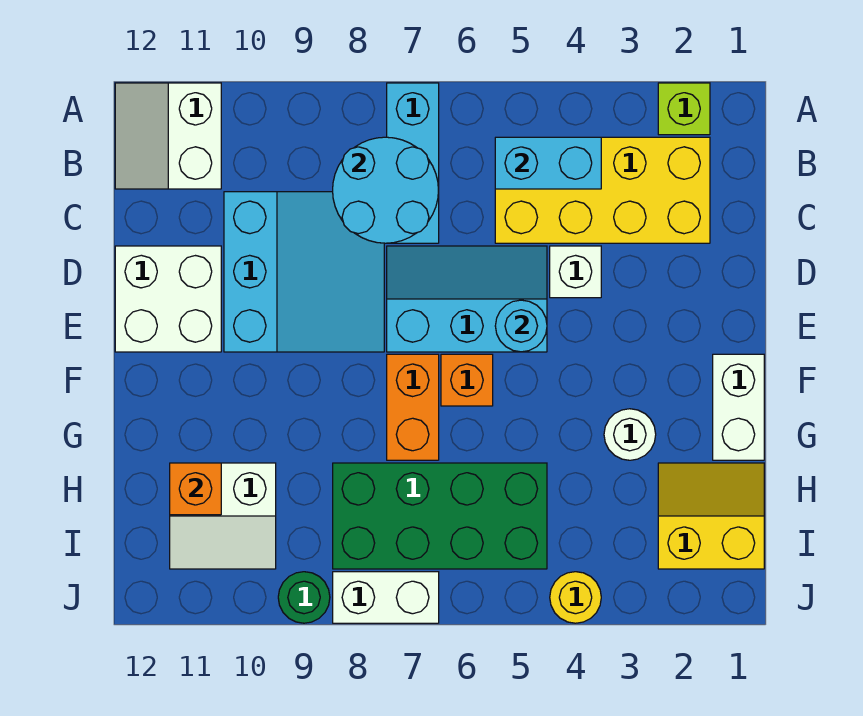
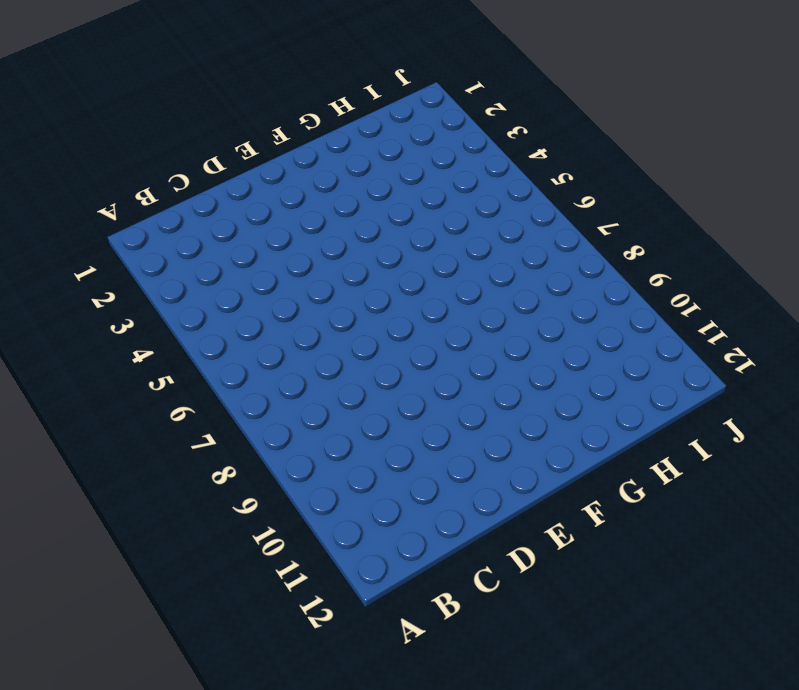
none -> lime 1x1 brick [658,83,710,135]
none -> cyan 1x3 brick [387,83,439,243]
none -> white 2x2 slope [115,83,221,189]

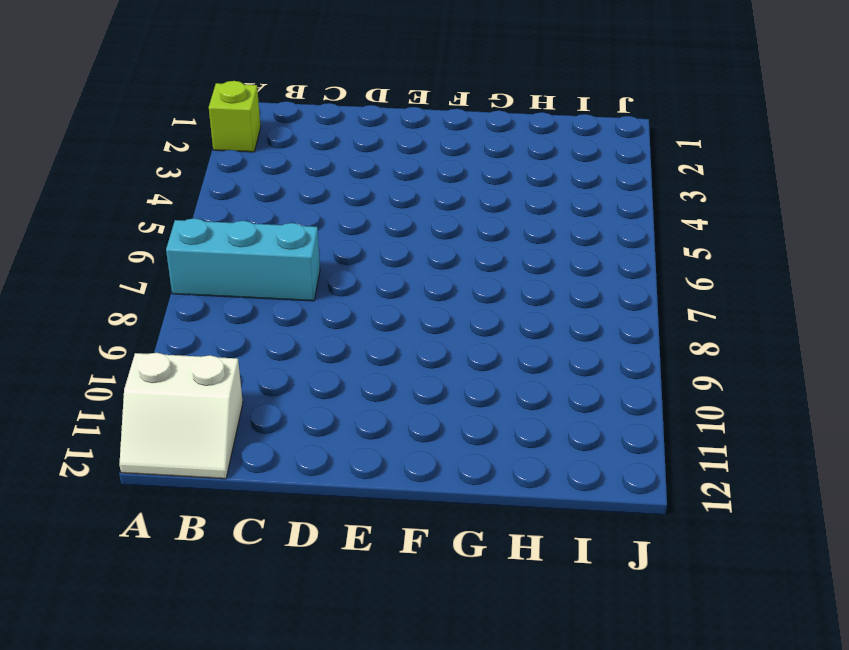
none -> yellow 2x4 brick [495,137,710,243]
none -> cyan 3x3 slope [224,192,384,352]
none -> white 1x1 brick [550,246,601,298]

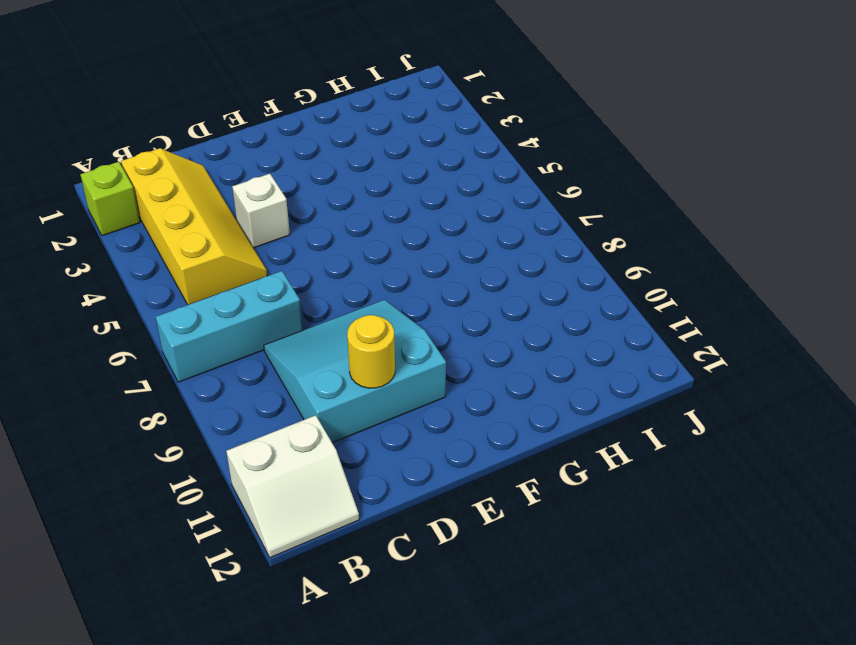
yellow 2x4 slope [121,148,267,305] -> yellow 2x4 brick [495,137,710,243]
yellow 1x1 round brick [347,315,395,388] -> yellow 1x1 round brick moved to [550,572,601,623]
none -> cyan 2x3 slope [387,246,547,352]
none -> white 2x2 brick [115,246,221,352]
none -> white 1x2 brick [713,354,764,460]

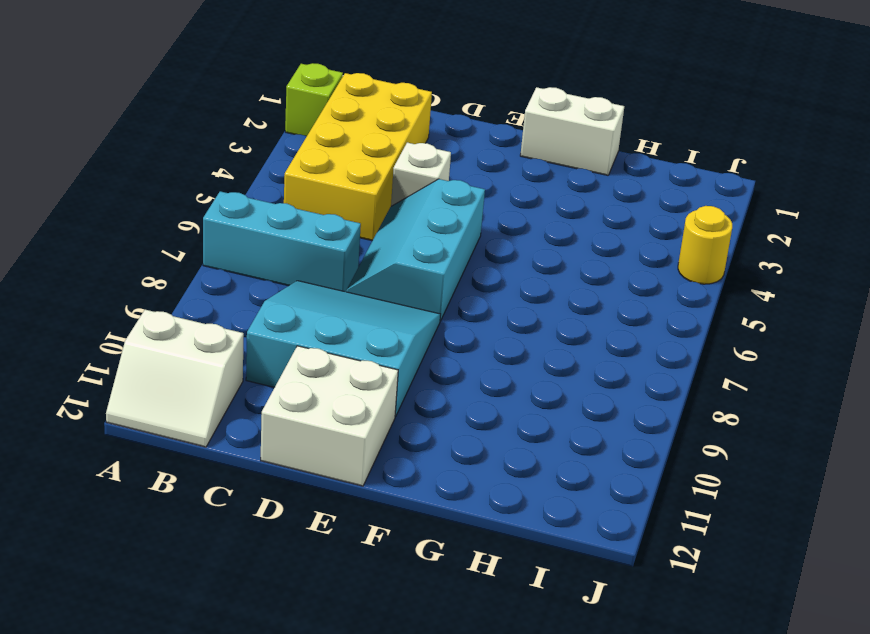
none -> orange 1x1 brick [441,354,493,406]
none -> orange 1x2 brick [387,354,439,460]
none -> white 1x1 round brick [604,409,656,460]

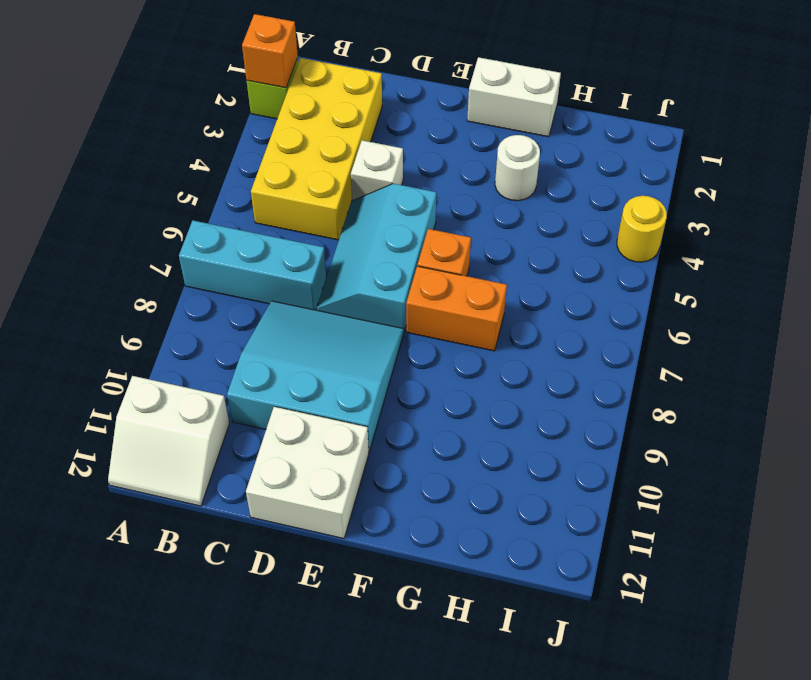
orange 1x1 brick [242,14,298,88] -> orange 1x1 brick moved to [170,463,221,515]
none -> yellow 2x2 slope [658,463,764,569]
none -> green 2x4 brick [333,463,547,569]
none -> white 2x2 slope [170,463,276,569]

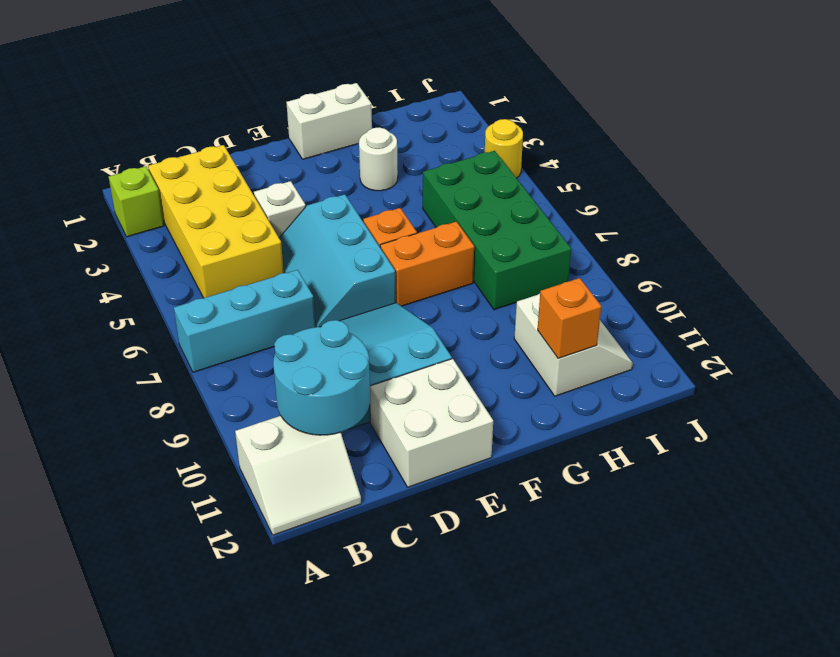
cyan 2x2 round brick [273,320,370,435] -> cyan 2x2 round brick moved to [333,137,439,243]
none -> yellow 2x2 slope [658,463,764,569]
none -> white 1x2 brick [333,572,439,623]
none -> green 1x1 round brick [278,572,330,623]

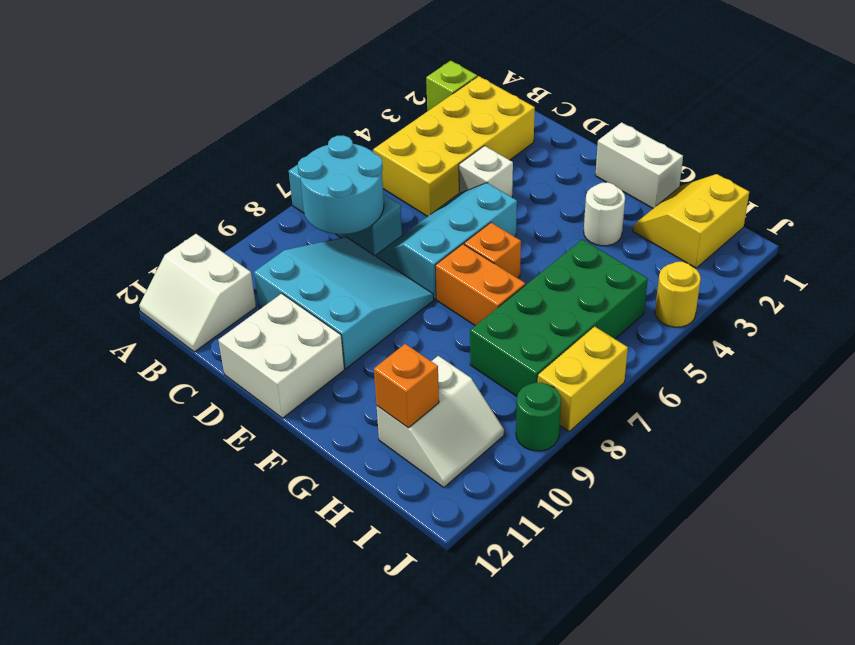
yellow 1x2 brick [538,326,628,431] -> white 1x2 brick [333,572,439,623]
none -> cyan 1x2 brick [495,137,601,189]
none -> cyan 1x1 round brick [495,300,547,352]

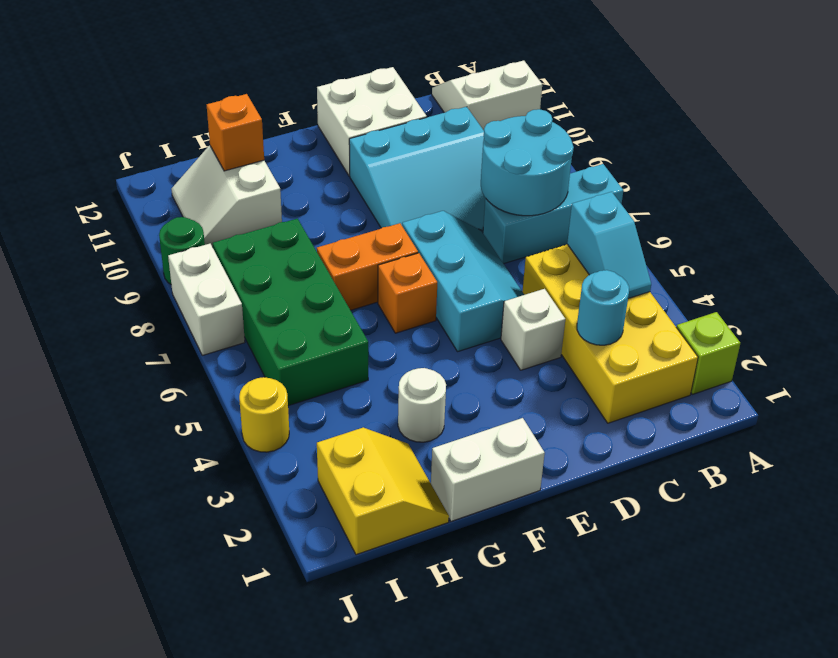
cyan 1x2 slope [567,192,651,298] -> cyan 1x2 brick [495,137,601,189]
cyan 1x1 round brick [577,270,629,345] -> cyan 1x1 round brick moved to [495,300,547,352]

